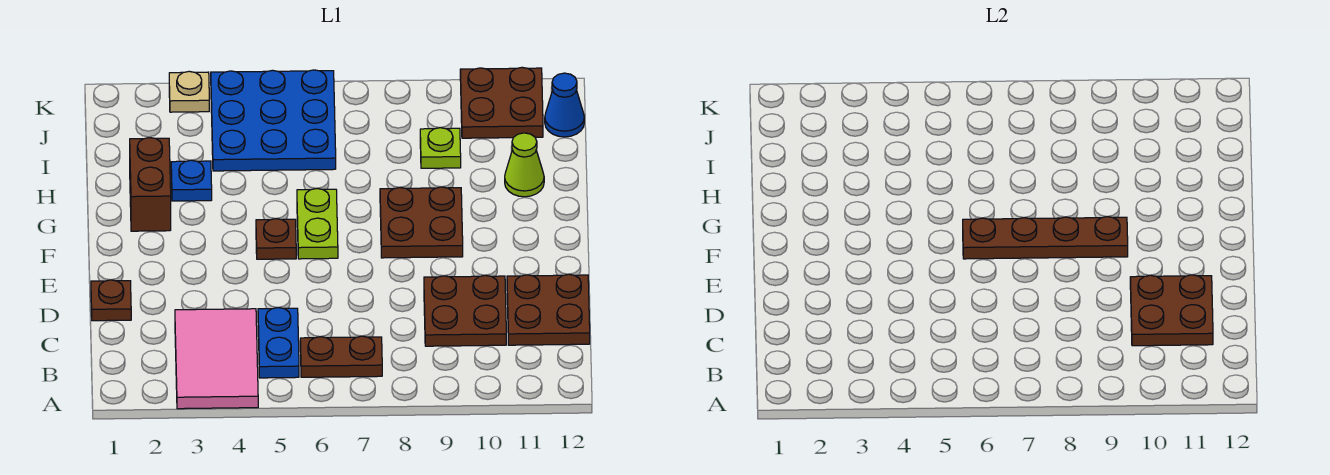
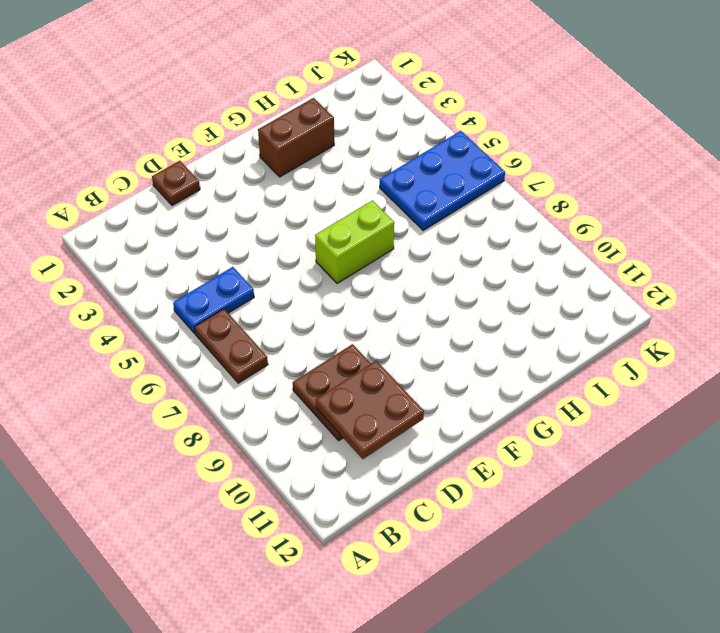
lime 1x2 brick [315,201,394,284] -> lime 1x2 plate [297,188,338,259]
blue 2x3 plate [380,131,505,230] -> blue 3x3 plate [211,70,336,171]
none -> pink 2x3 tile [175,309,258,409]
none -> brown 2x2 plate [507,274,590,345]
none -> brown 1x1 plate [256,219,296,259]

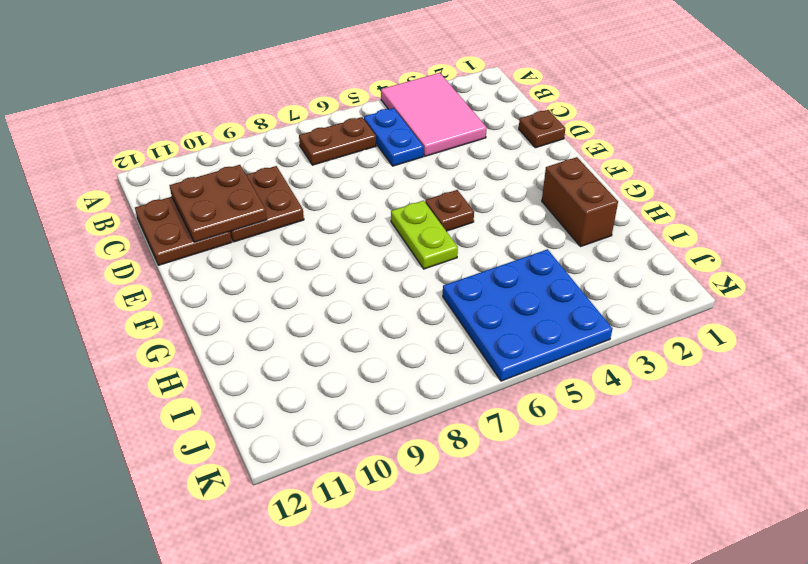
none -> brown 2x2 plate [380,187,463,258]
none -> blue 1x1 plate [171,160,212,201]
none -> lime 1x1 cone [505,133,544,197]

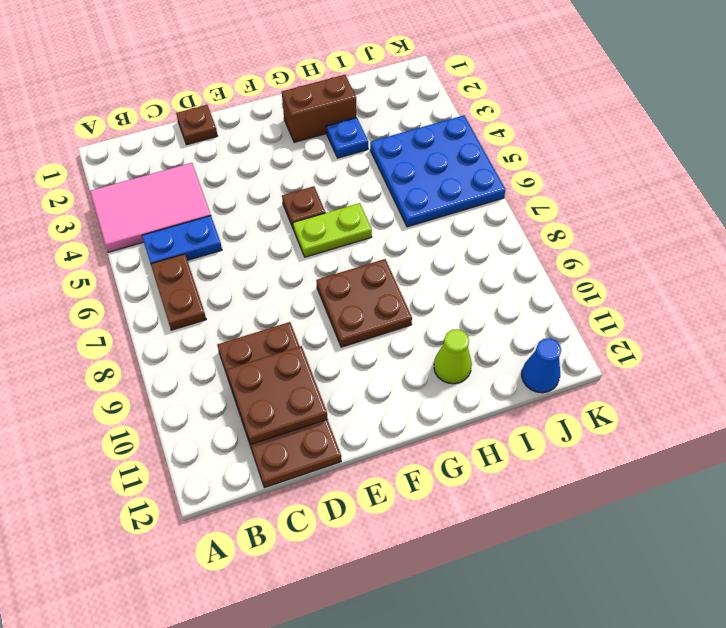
none -> lime 1x1 plate [420,128,461,168]
none -> brown 2x2 plate [460,67,543,138]
none -> tan 1x1 plate [169,71,209,112]

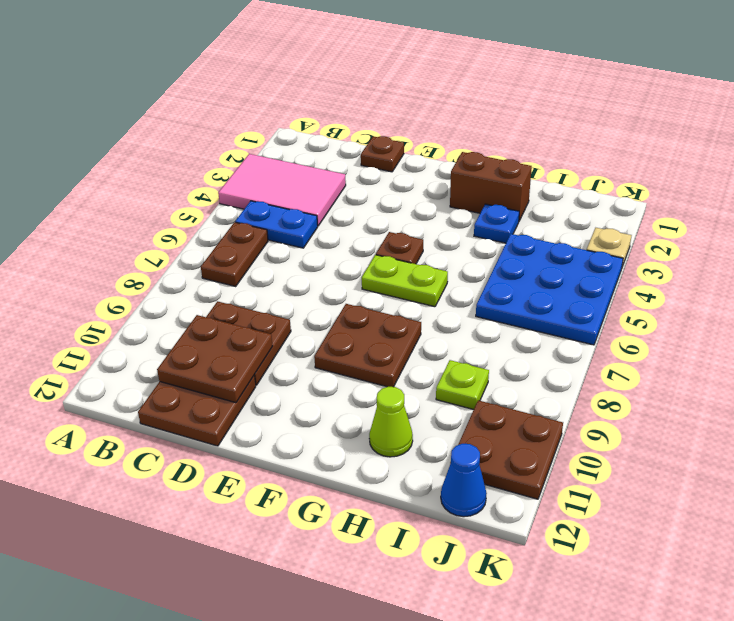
none -> brown 1x4 plate [963,217,1128,259]

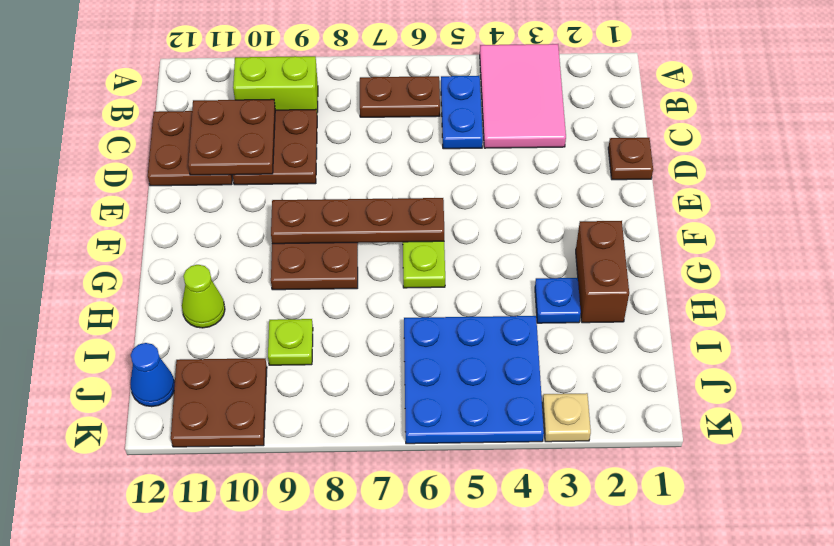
lime 1x2 brick [233,56,318,112] -> none
none -> brown 1x1 plate [256,219,296,259]

